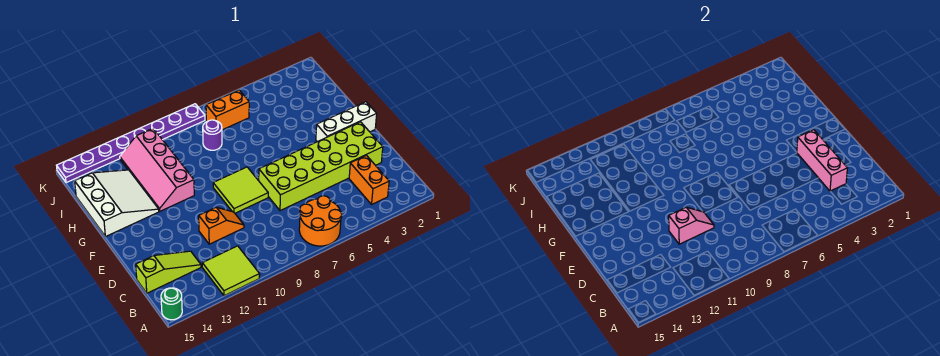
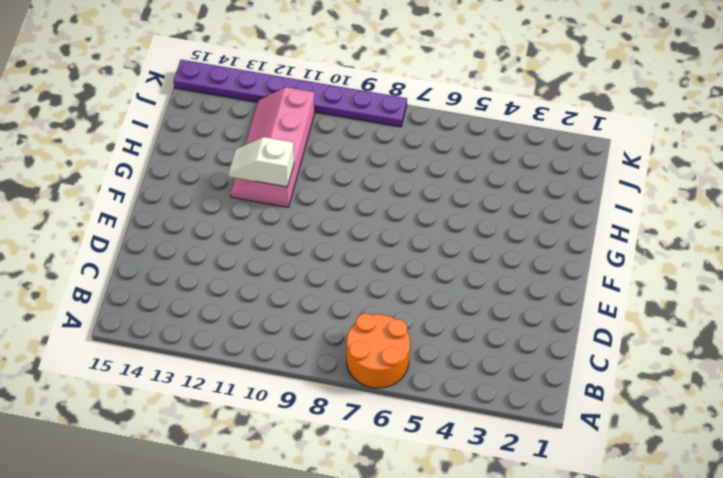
white 1x2 slope [229,137,294,187] -> none
none -> lime 2x2 tile [202,246,260,296]
none -> green 1x1 round brick [161,288,182,320]
none -> orange 1x2 brick [349,155,389,204]

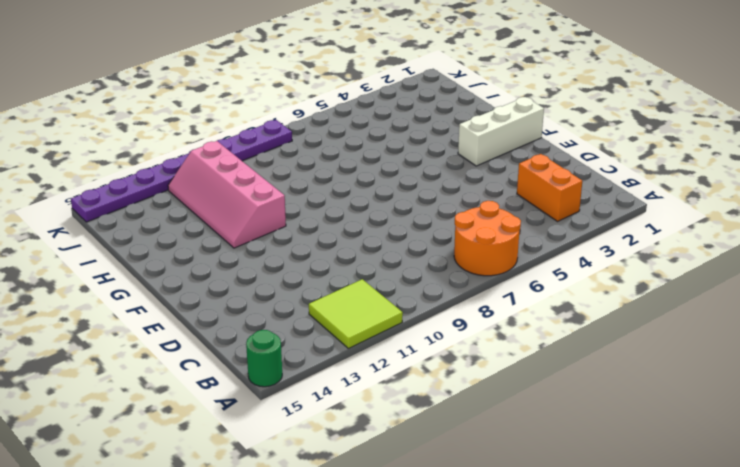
none -> lime 1x3 slope [136,251,201,293]
none -> lime 2x6 brick [259,122,383,211]
none -> orange 1x2 slope [199,207,244,244]

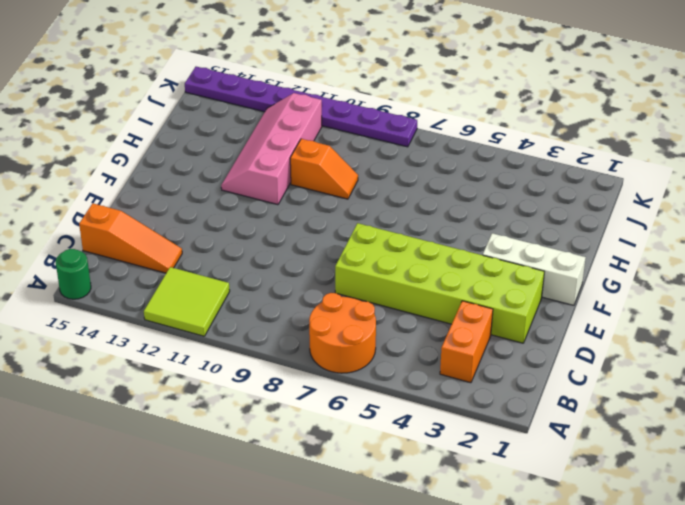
orange 1x3 slope [79,203,182,273] -> lime 1x3 slope [136,251,201,293]
orange 1x2 slope [290,139,358,199] -> orange 1x2 slope moved to [199,207,244,244]
none -> lime 2x2 tile [213,167,268,213]
none -> white 3x3 slope [75,170,159,237]
none -> purple 1x1 round brick [203,120,222,150]

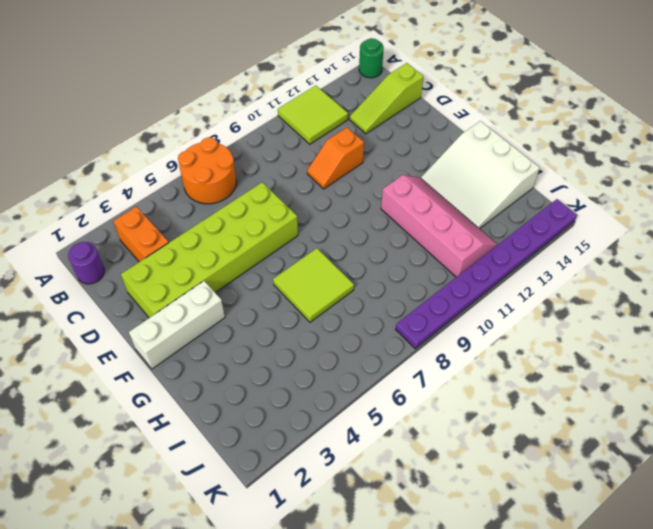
purple 1x1 round brick [68,242,104,284] -> purple 1x1 round brick moved to [203,120,222,150]
lime 2x2 tile [273,248,354,322] -> lime 2x2 tile moved to [213,167,268,213]
none -> orange 1x2 brick [206,90,249,130]
none -> pink 1x3 brick [797,130,847,191]
none -> pink 1x2 slope [669,207,714,244]

